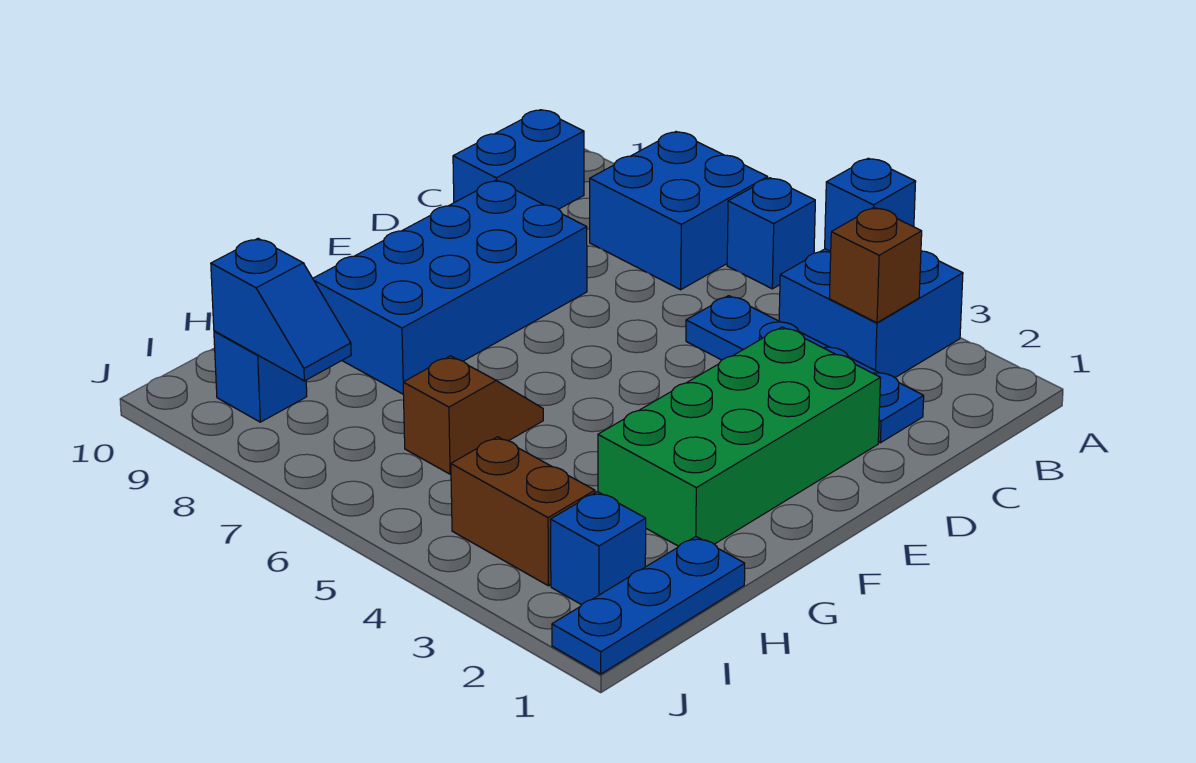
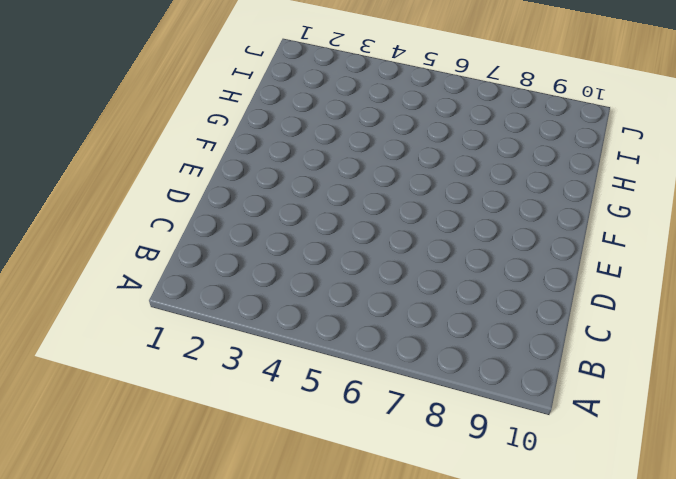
none -> blue 2x2 brick [779,249,963,378]
none -> blue 1x1 brick [727,178,815,289]
none -> blue 2x2 brick [590,132,768,290]

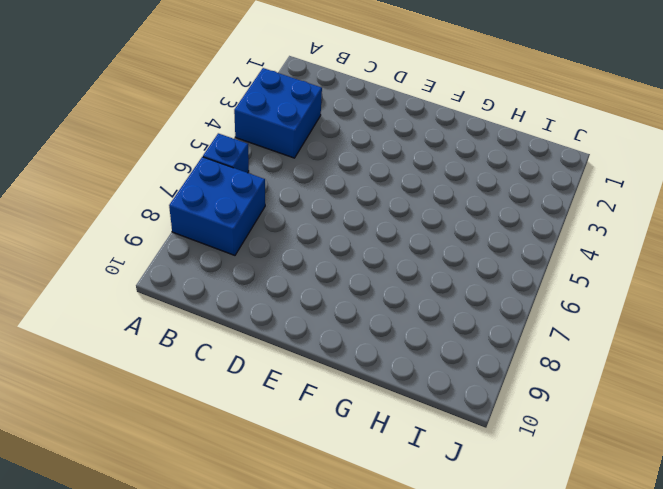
none -> blue 1x2 brick [453,110,584,209]
none -> blue 1x4 plate [686,296,924,443]
none -> green 2x4 brick [598,327,880,546]

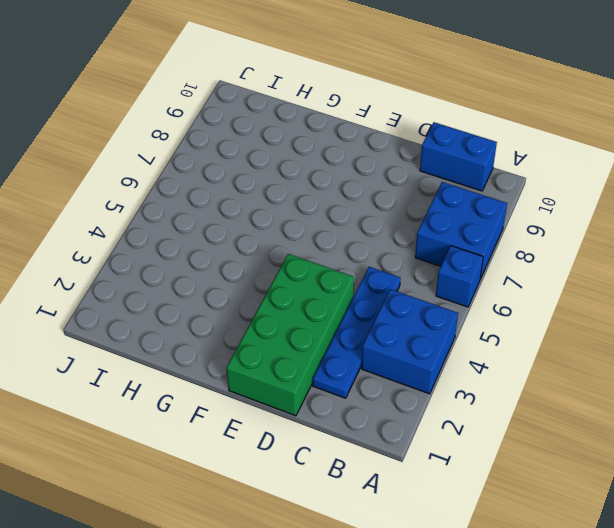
green 2x4 brick [226,254,354,416] -> green 2x4 brick turned to [598,327,880,546]
none -> blue 2x4 brick [313,180,587,394]
none -> brown 1x2 slope [403,356,543,474]
none -> blue 1x3 plate [552,537,745,674]

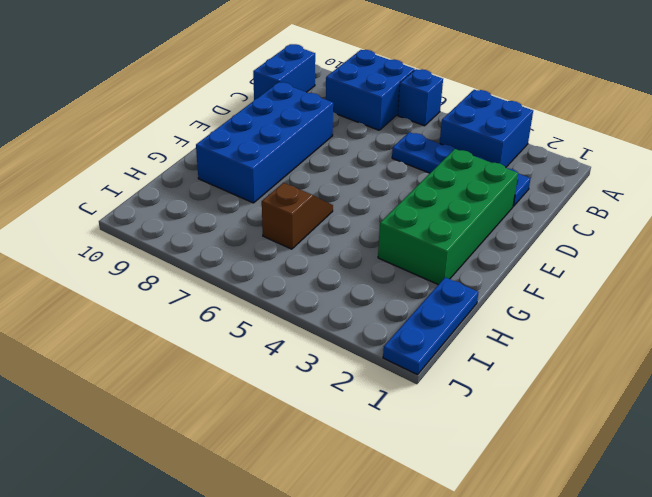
none -> blue 1x1 brick [551,492,646,605]
none -> brown 1x2 brick [451,437,595,586]
none -> blue 1x1 brick [214,331,307,422]

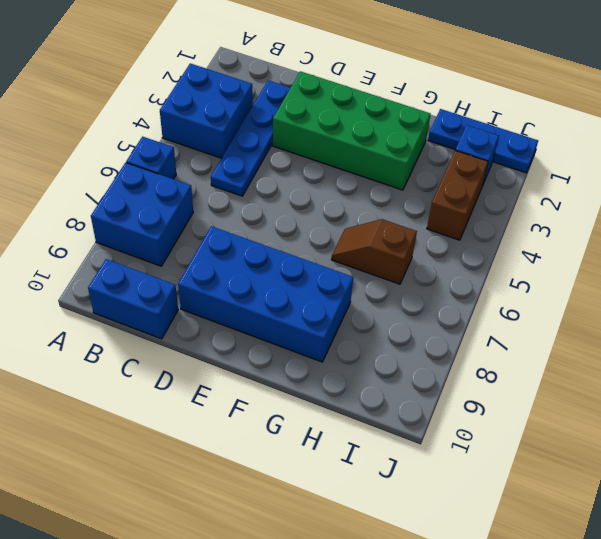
none -> blue 1x1 brick [214,331,307,422]
none -> blue 1x1 brick [825,158,916,251]
none -> brown 1x1 brick [829,208,922,323]

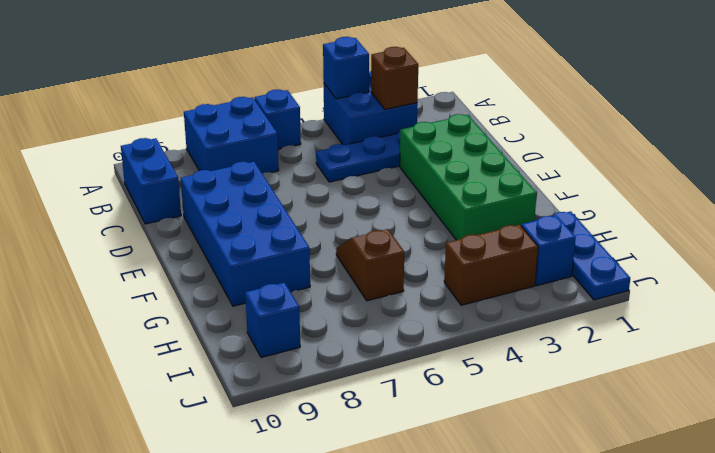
none -> blue 1x2 slope [211,239,351,381]

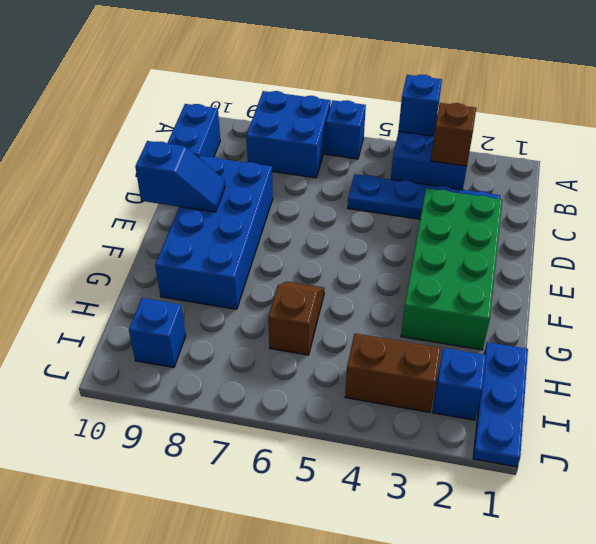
blue 1x2 slope [135,141,225,212] -> blue 1x2 slope moved to [211,239,351,381]

